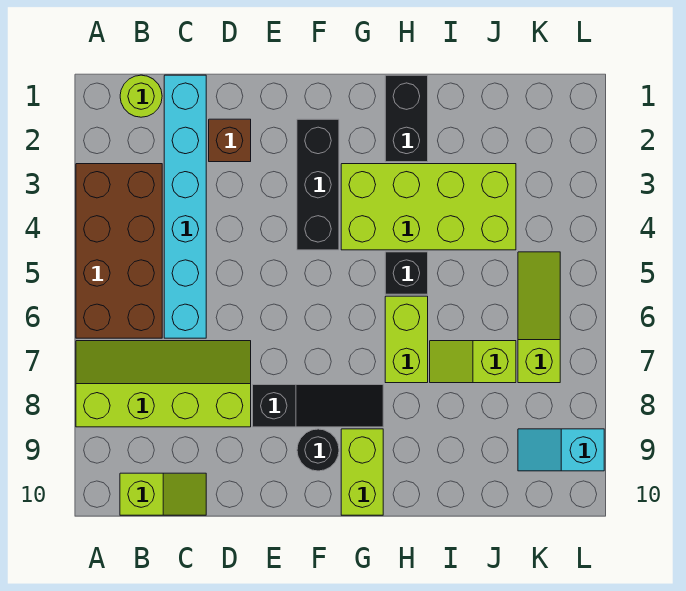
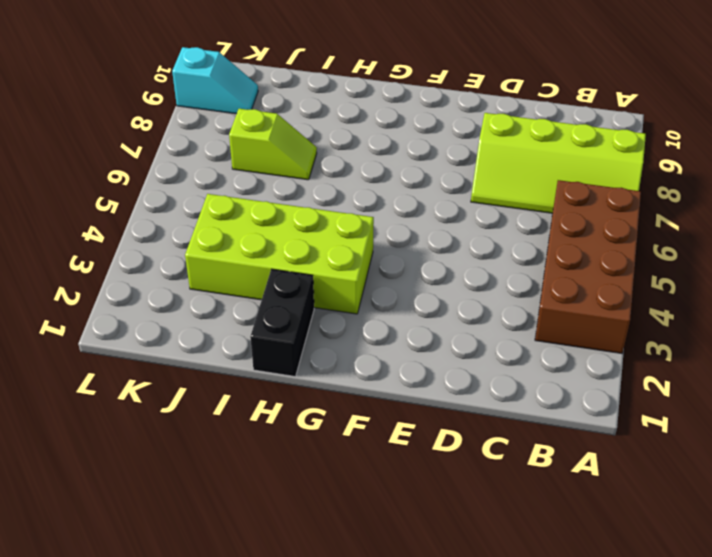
none -> lime 1x1 round brick [120,75,162,117]
none -> lime 1x2 slope [120,473,206,515]
none -> cyan 1x6 brick [164,75,206,338]

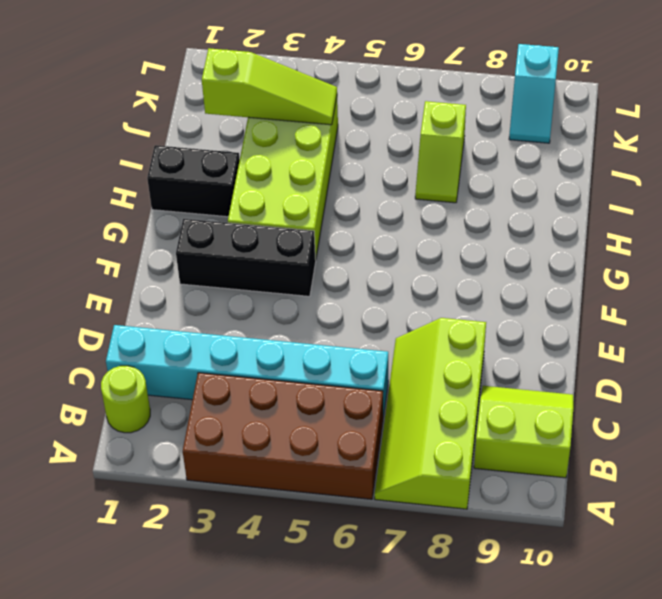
lime 2x2 slope [474,386,573,478] -> lime 1x2 slope [120,473,206,515]
lime 1x3 slope [202,48,337,125] -> lime 1x3 slope turned to [518,252,560,383]
none -> brown 1x1 brick [209,119,251,162]
none -> black 1x3 slope [253,385,383,427]
none -> black 1x1 round brick [297,429,339,471]

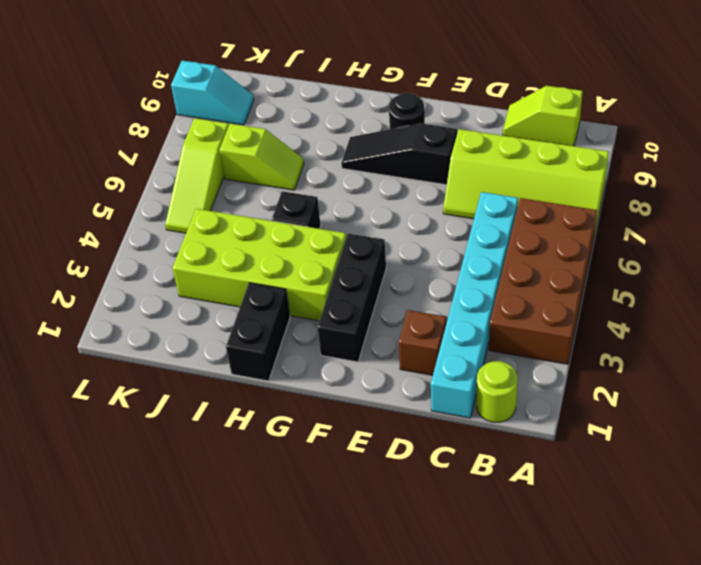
none -> lime 1x2 brick [341,429,383,515]
none -> lime 1x2 brick [385,296,428,383]

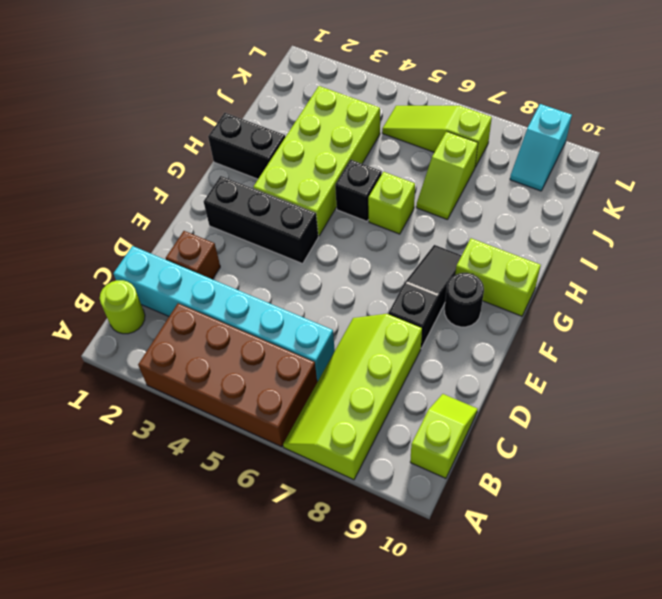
lime 1x1 brick [368,172,415,234] -> lime 1x2 brick [385,296,428,383]

